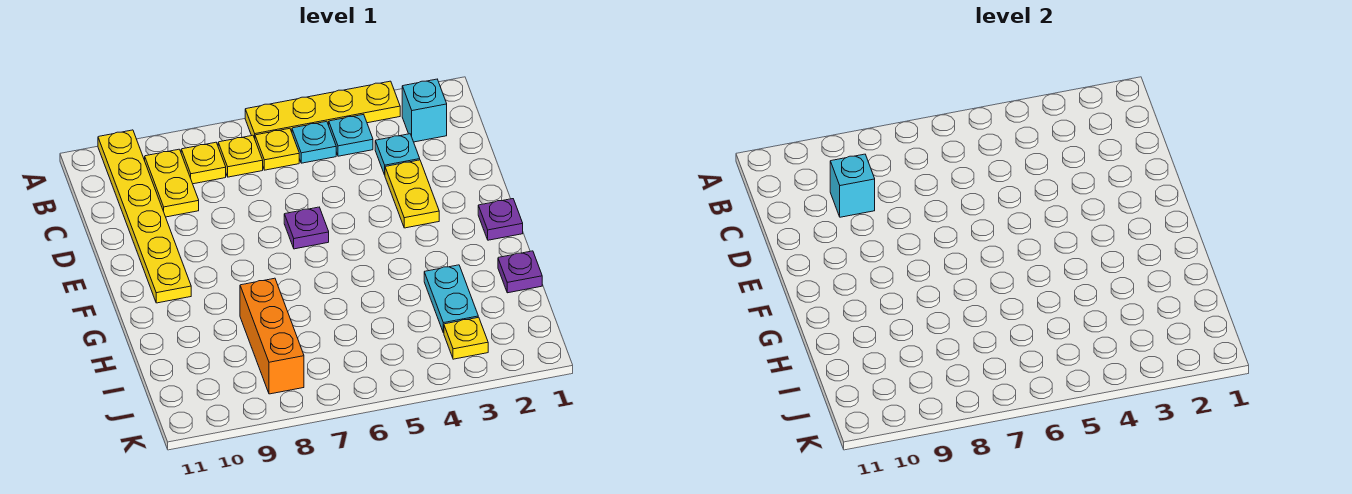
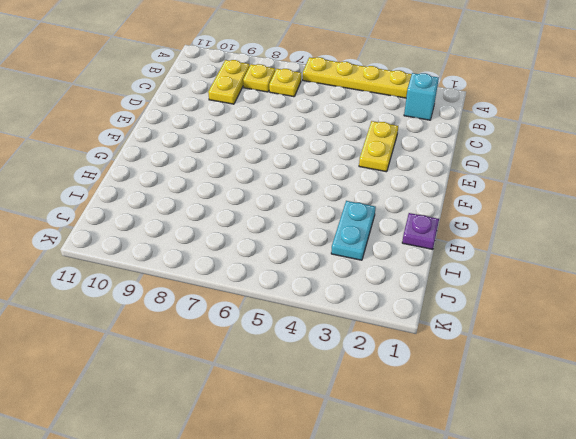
none -> yellow 1x6 plate [98,130,191,303]
none -> cyan 1x1 plate [329,114,373,156]
none -> cyan 1x1 plate [292,121,336,163]

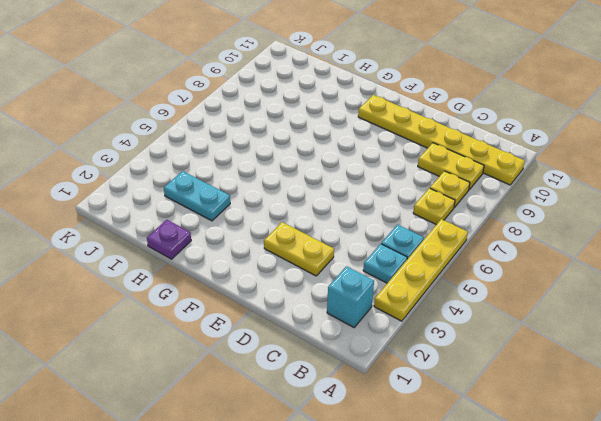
none -> yellow 1x1 plate [255,128,299,170]
none -> cyan 1x1 plate [375,134,420,175]
none -> purple 1x1 plate [284,207,329,249]

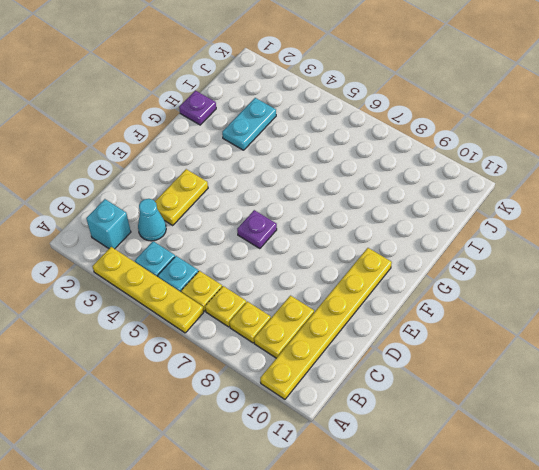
cyan 1x1 cone [138,199,166,241] -> cyan 1x1 plate [375,134,420,175]
none -> purple 1x1 plate [478,199,523,240]
none -> orange 1x3 brick [240,278,304,394]
none -> yellow 1x1 plate [444,317,488,359]

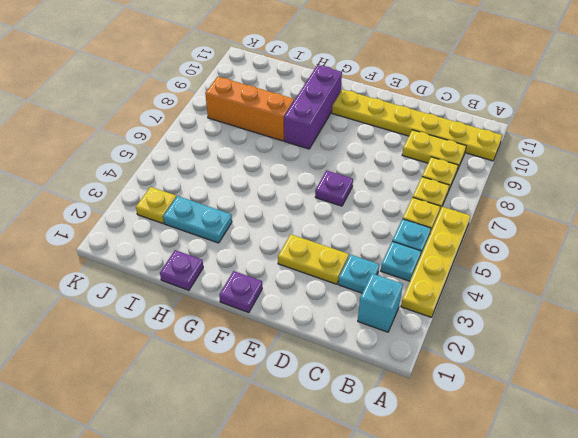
purple 1x3 brick [284,65,342,149] -> none
none -> cyan 1x1 brick [830,154,875,217]

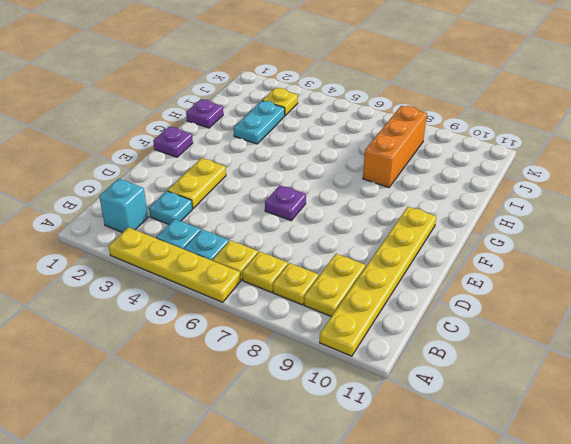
none -> cyan 1x1 brick [830,154,875,217]

